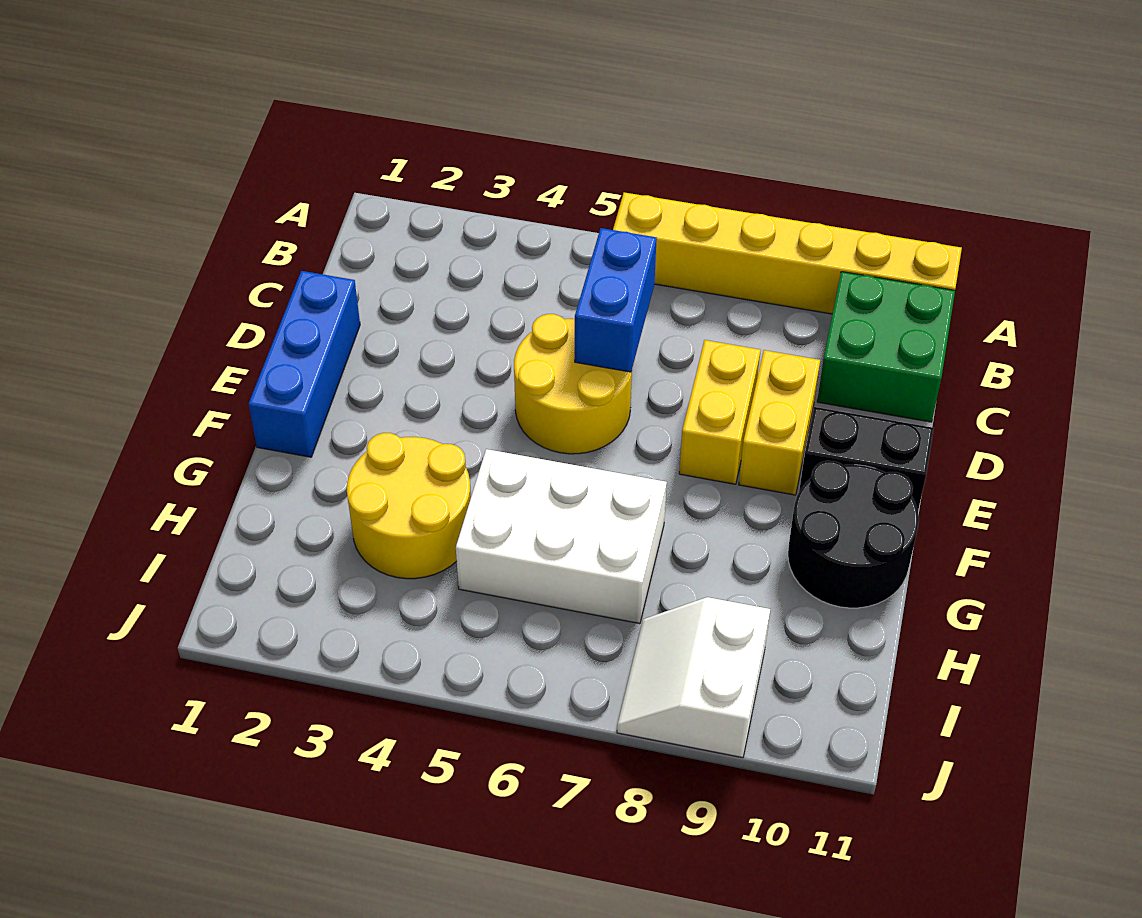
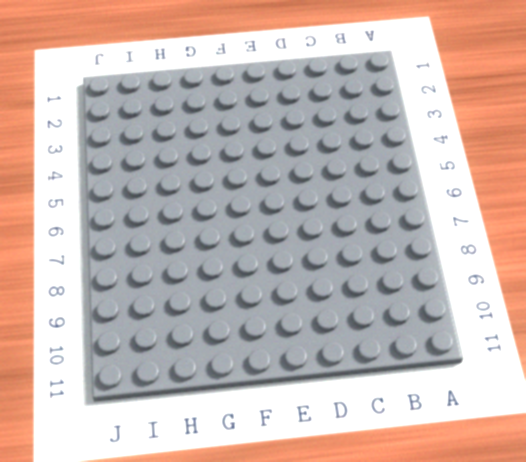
none -> yellow 1x6 brick [613,192,962,314]
none -> green 2x2 brick [817,272,955,422]
none -> blue 1x3 brick [249,271,360,457]

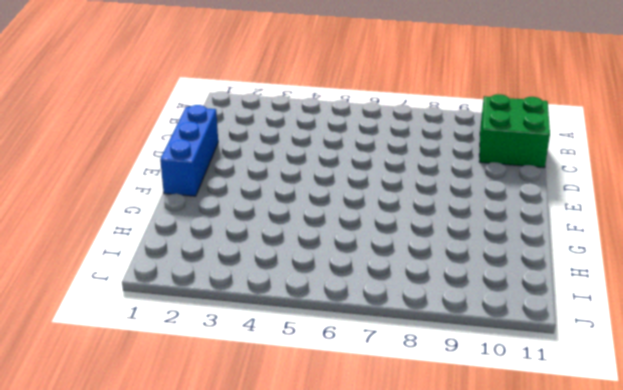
none -> yellow 1x6 brick [613,192,962,314]
none -> yellow 2x2 round brick [514,314,632,454]
none -> yellow 1x2 brick [679,340,761,484]

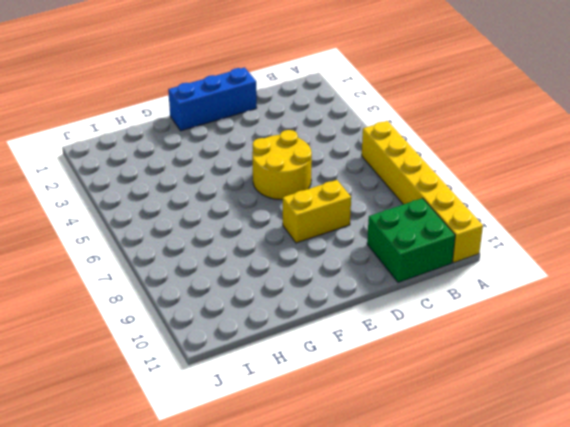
none -> yellow 1x2 brick [739,350,820,495]
none -> black 1x2 brick [799,407,934,509]
none -> black 2x2 round brick [788,461,919,608]

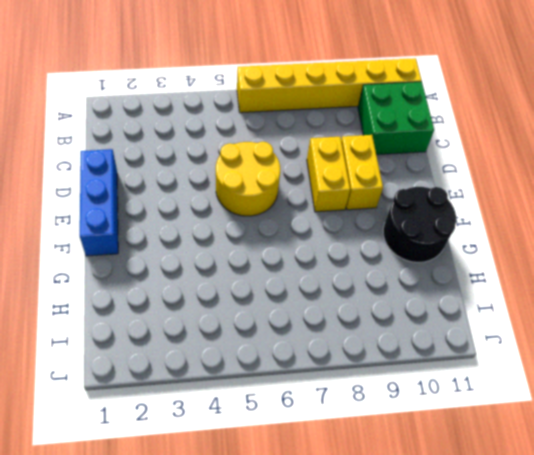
none -> black 1x2 brick [799,407,934,509]
none -> yellow 2x2 round brick [347,433,471,579]
none -> white 2x3 brick [456,449,667,624]

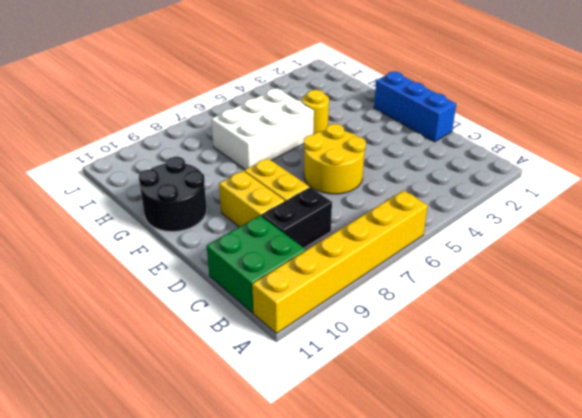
black 1x2 brick [261,187,332,248] -> black 1x2 brick moved to [799,407,934,509]
yellow 1x1 round brick [302,90,329,134] -> yellow 2x2 round brick [347,433,471,579]
none -> white 2x2 slope [617,597,770,758]
none -> blue 1x2 brick [575,228,657,372]

